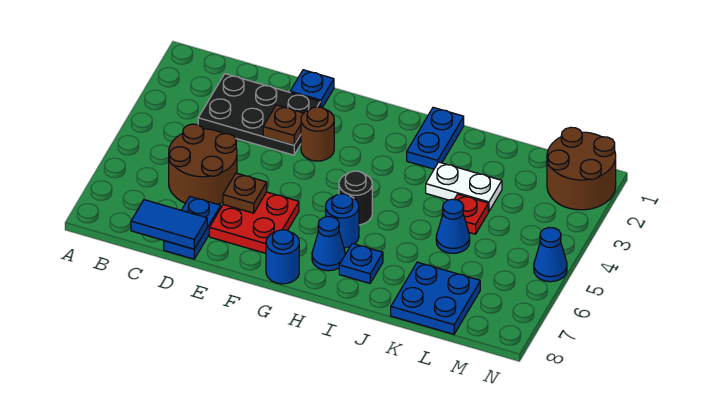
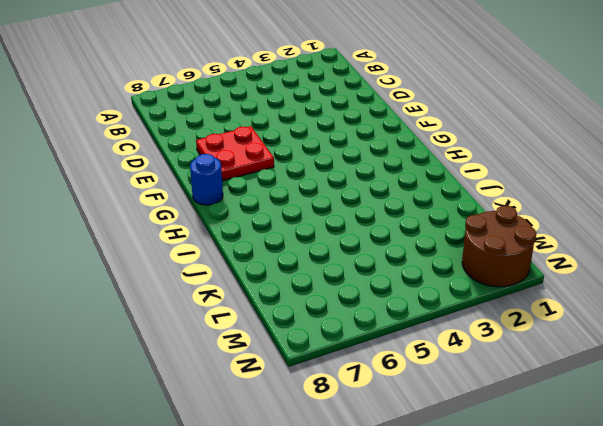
none -> black 2x3 plate [198,74,320,155]
none -> brown 2x2 round brick [169,124,237,204]
none -> blue 1x2 plate [164,197,221,259]

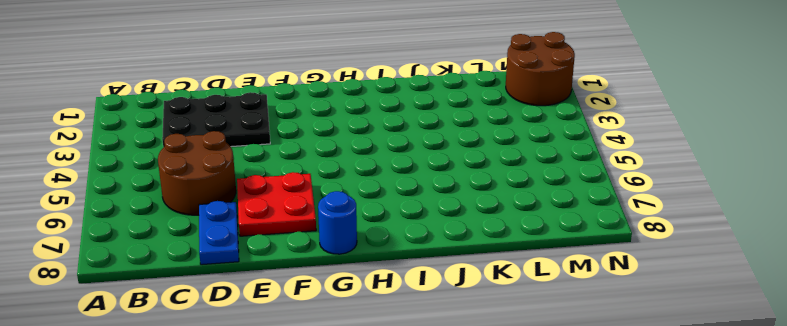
none -> blue 1x1 plate [290,70,334,108]
none -> brown 1x1 round brick [301,107,334,161]
none -> black 1x1 round brick [339,171,372,225]

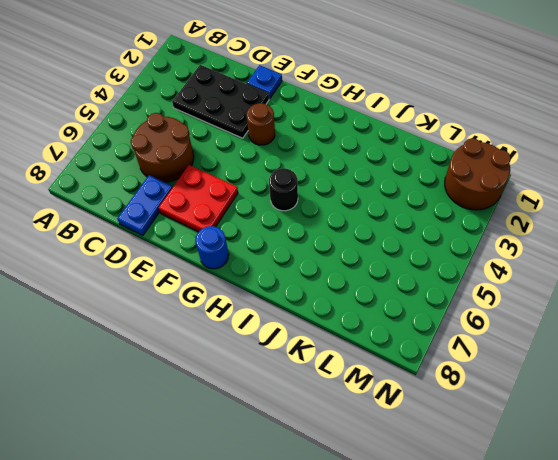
none -> blue 1x1 round brick [326,194,359,248]
none -> blue 1x1 cone [312,216,345,271]
none -> blue 1x2 plate [407,107,464,169]

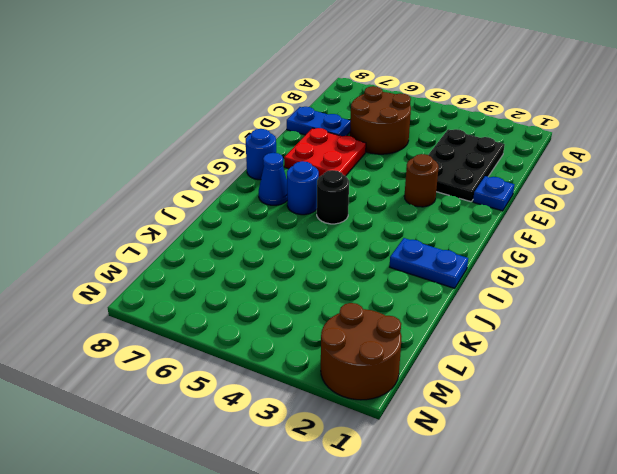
none -> blue 1x1 plate [339,243,383,283]
none -> white 1x2 plate [426,162,502,212]
none -> red 1x1 plate [454,194,488,234]

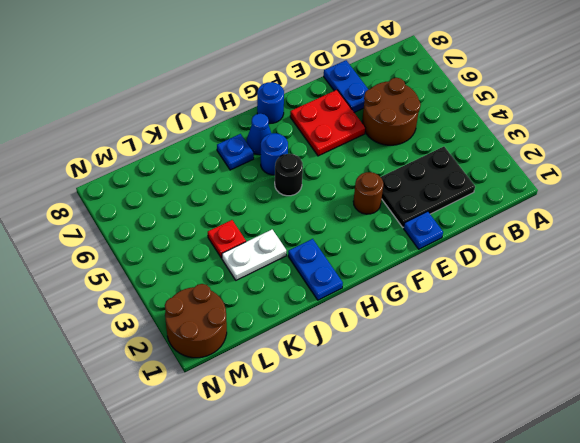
none -> blue 1x1 cone [436,199,470,253]
none -> blue 2x2 plate [391,262,480,334]
none -> blue 1x1 cone [534,228,567,282]

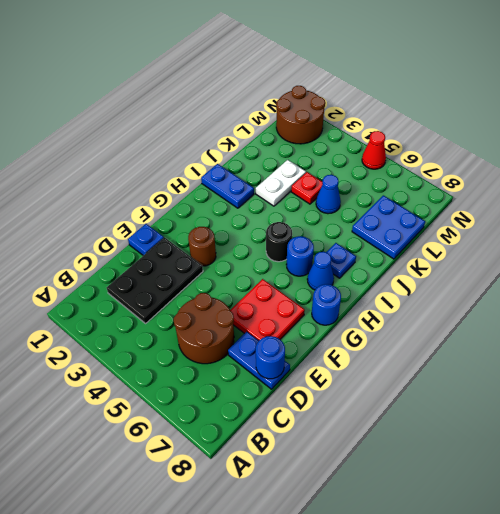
blue 1x1 round brick [256,336,285,379] -> blue 1x2 tile [131,200,207,249]
red 1x1 cone [362,131,386,169] -> blue 1x1 cone [534,228,567,282]
none -> brown 1x1 plate [263,105,304,145]
none -> brown 1x1 plate [223,173,267,213]

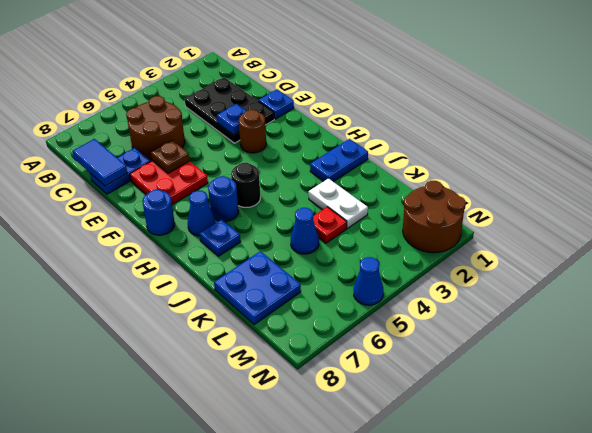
blue 1x1 plate [217,104,246,135] -> brown 1x1 plate [263,105,304,145]

